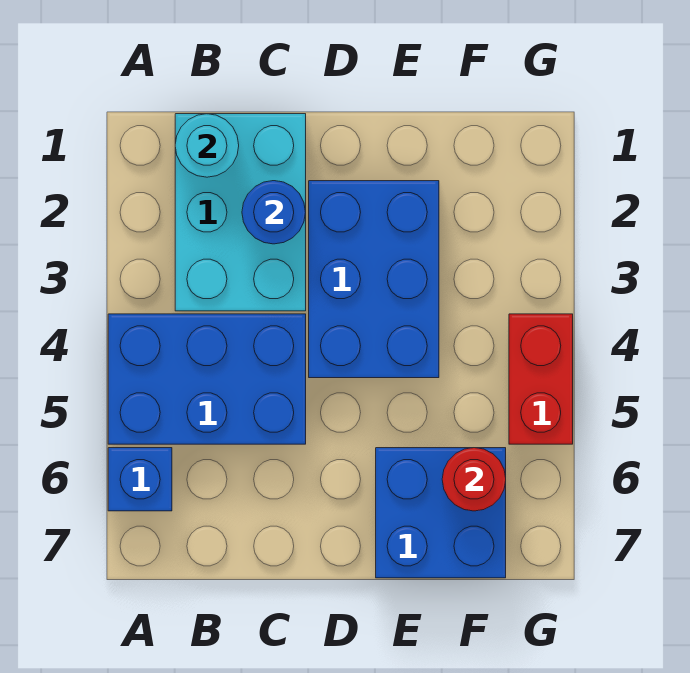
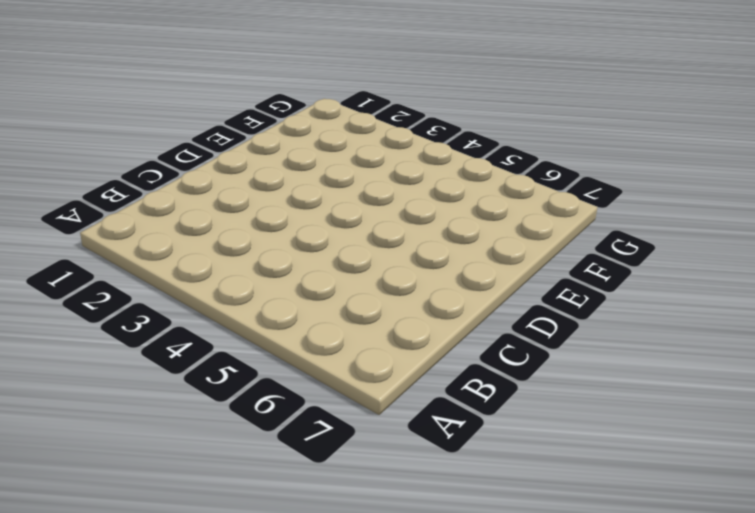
none -> blue 2x3 brick [108,314,306,444]
none -> blue 1x1 brick [108,448,172,511]

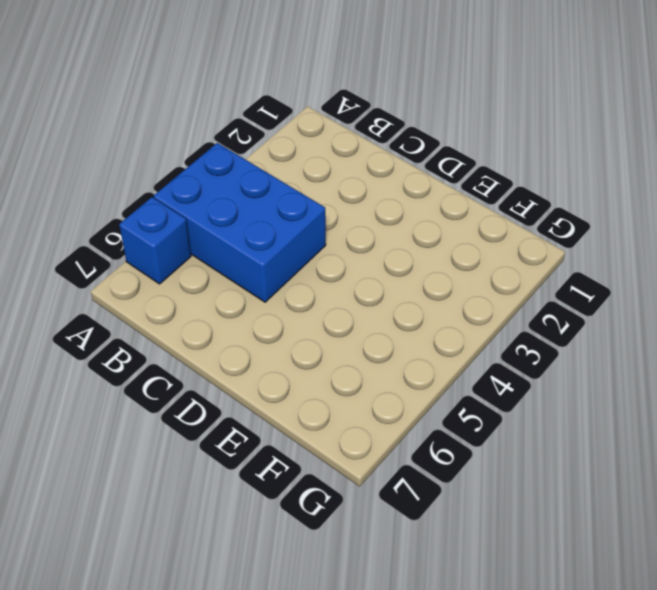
none -> cyan 2x3 brick [175,114,306,311]
none -> blue 2x3 brick [309,181,439,378]

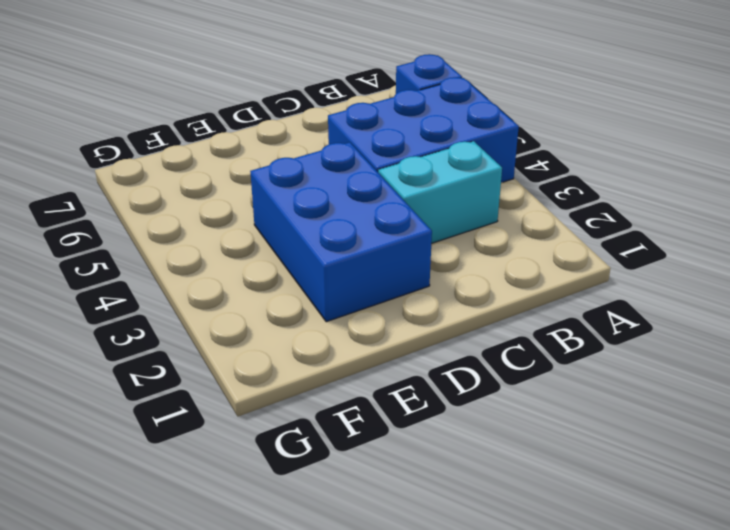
cyan 1x2 brick [378,141,502,243] -> cyan 2x3 brick [175,114,306,311]
none -> blue 2x2 brick [376,448,506,578]
none -> red 1x2 brick [509,314,573,444]

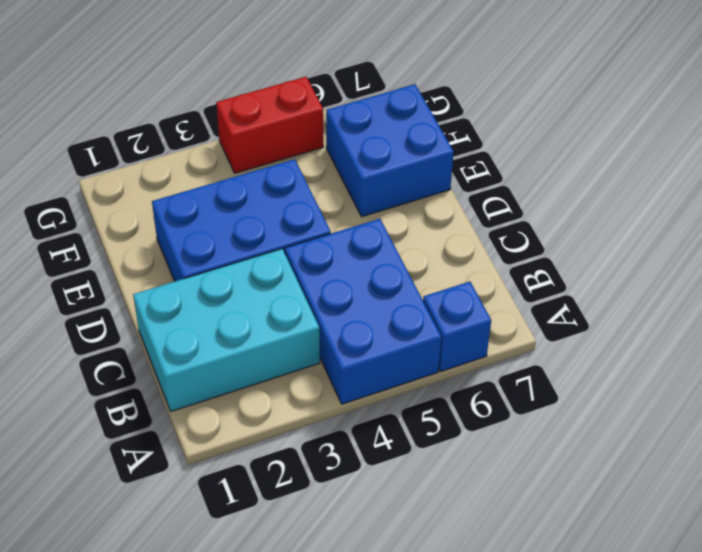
none -> cyan 1x1 round brick [175,114,239,177]
none -> blue 1x1 round brick [242,181,306,244]

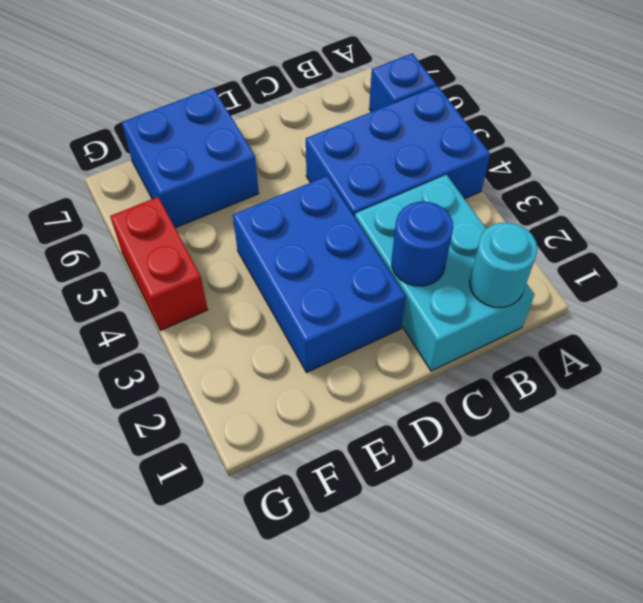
none -> red 1x1 round brick [442,448,506,511]

